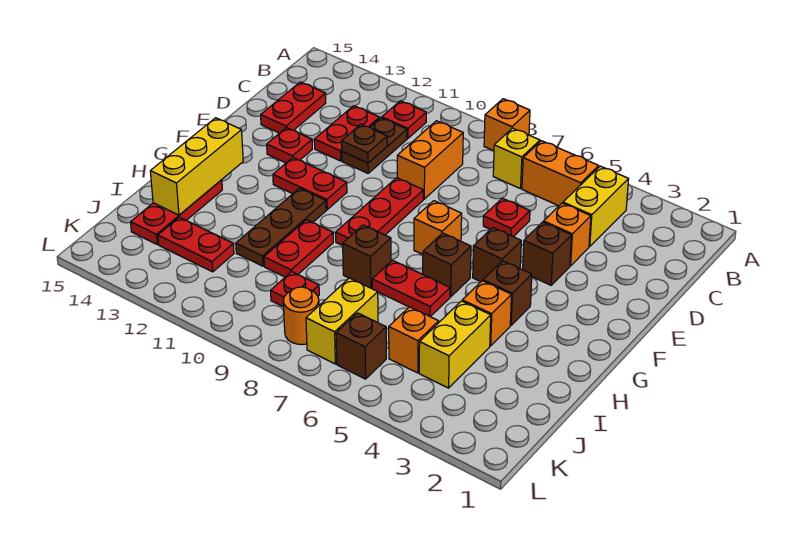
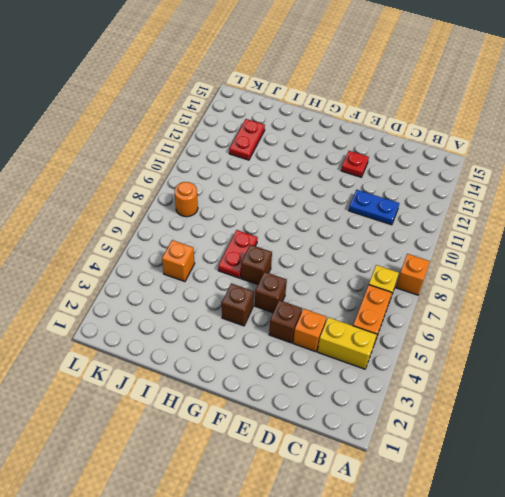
blue 1x2 plate [349,190,399,225] -> brown 1x2 plate [342,118,407,173]
none -> red 1x1 plate [382,101,426,138]
none -> orange 1x2 brick [397,121,463,199]
none -> red 1x2 plate [314,106,380,161]
none -> red 1x2 plate [261,82,326,133]

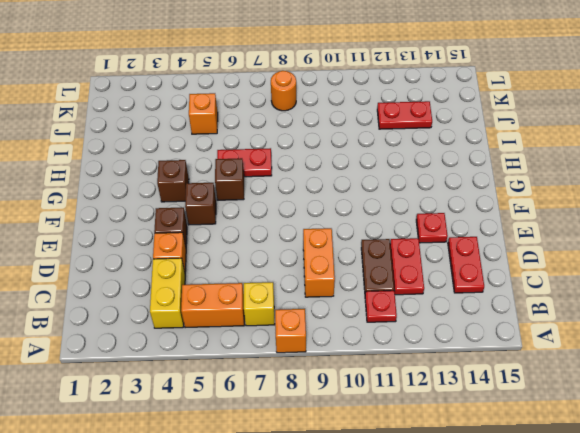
none -> red 1x1 plate [483,198,530,237]
none -> red 1x3 plate [336,178,423,246]
none -> orange 1x1 brick [414,201,462,254]
none -> red 1x2 plate [273,158,347,210]

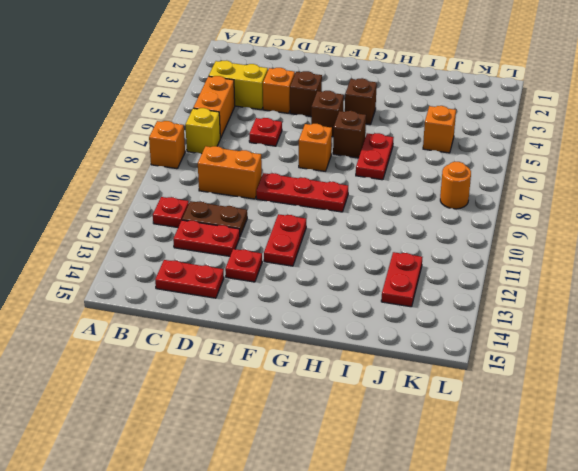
none -> brown 1x3 plate [236,188,326,266]
none -> orange 1x1 brick [462,281,511,346]
none -> brown 1x1 brick [343,225,391,288]
none -> red 1x2 plate [264,220,333,277]

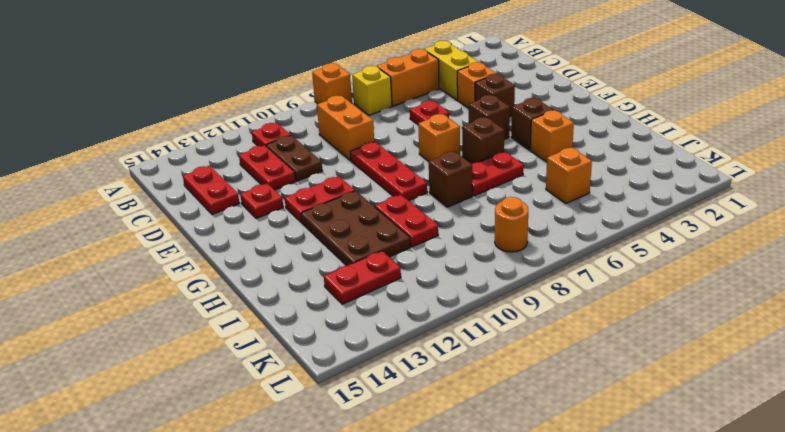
brown 2x3 plate [301,191,410,266] -> brown 1x3 plate [236,188,326,266]
none -> red 1x3 plate [131,180,222,244]
none -> yellow 1x2 brick [419,301,491,388]
none -> yellow 1x2 brick [306,278,378,364]
none -> red 1x1 plate [271,272,319,307]

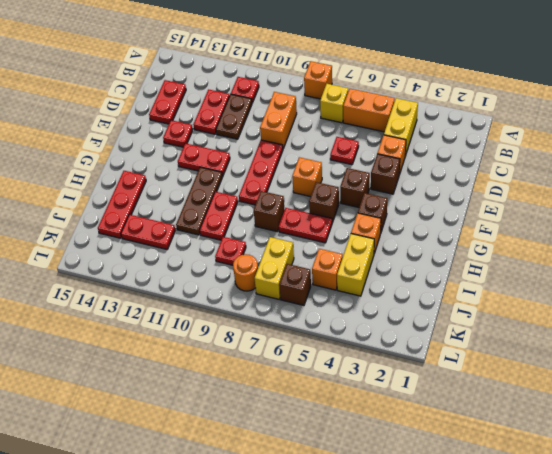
none -> brown 1x1 plate [342,124,387,163]
none -> yellow 1x3 brick [150,118,243,215]

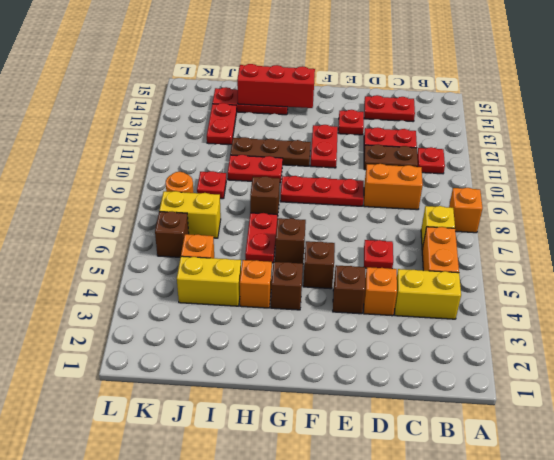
red 1x3 brick [237,64,315,108] -> yellow 1x3 brick [150,118,243,215]
none -> orange 1x1 brick [414,201,462,254]
none -> brown 1x1 plate [342,124,387,163]

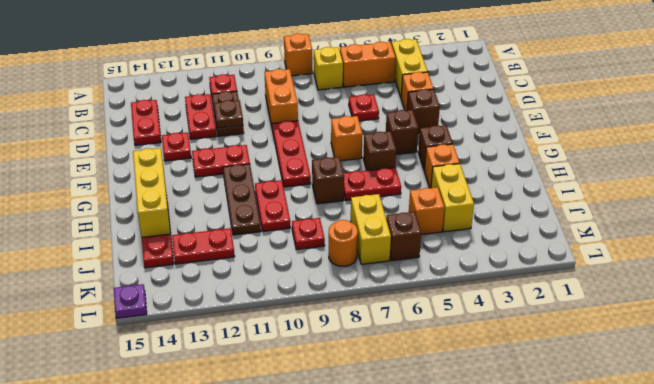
purple 1x1 plate [114,284,147,318] -> none

